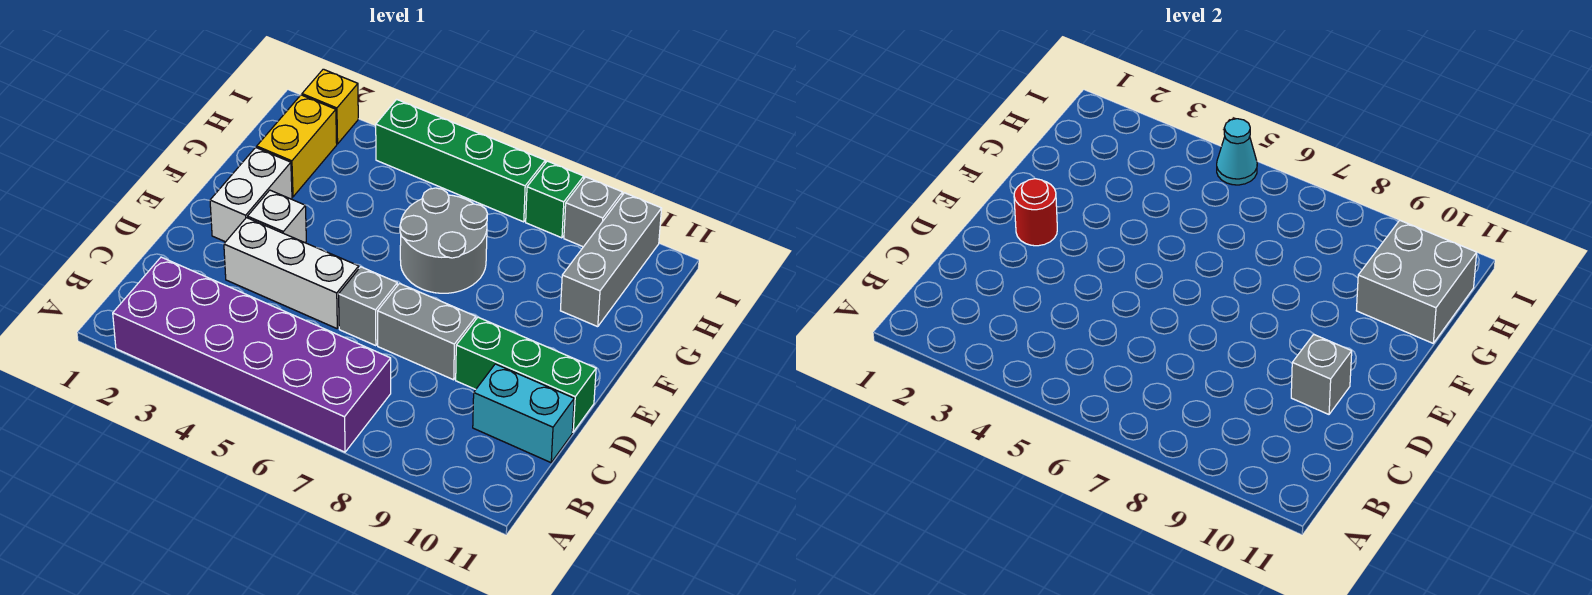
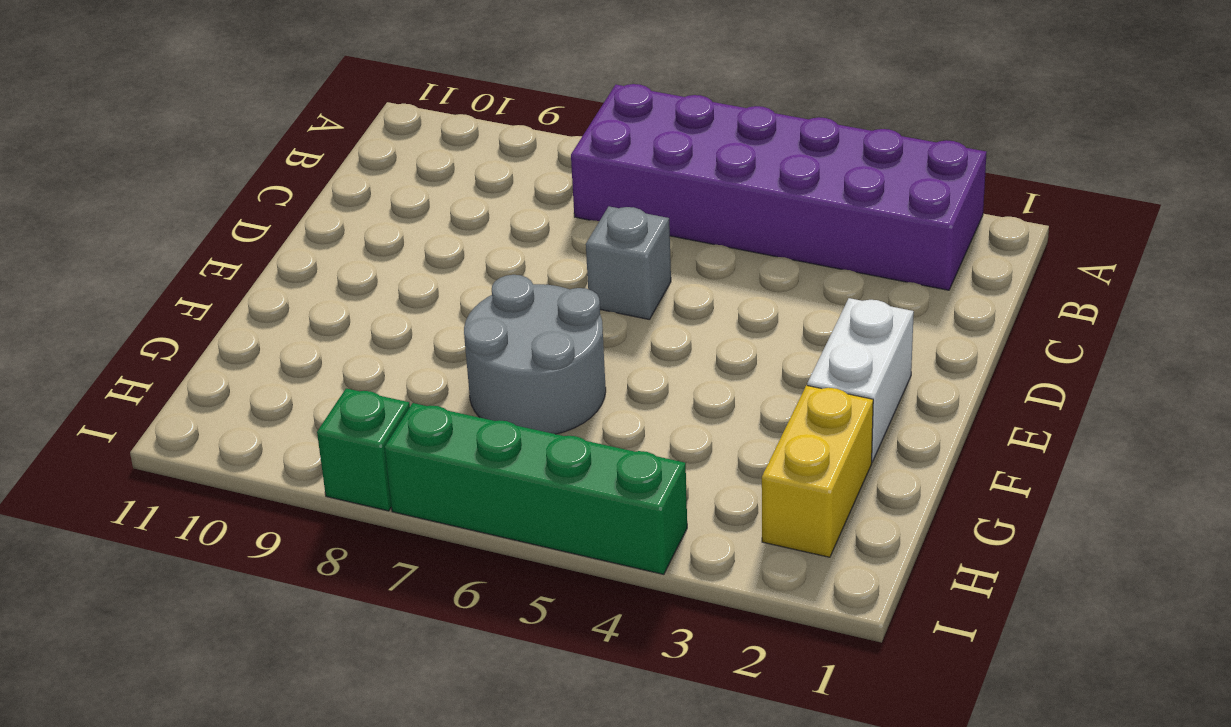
none -> cyan 1x2 brick [473,364,574,463]
none -> white 1x3 brick [224,218,359,328]
none -> grey 1x2 brick [378,284,476,380]

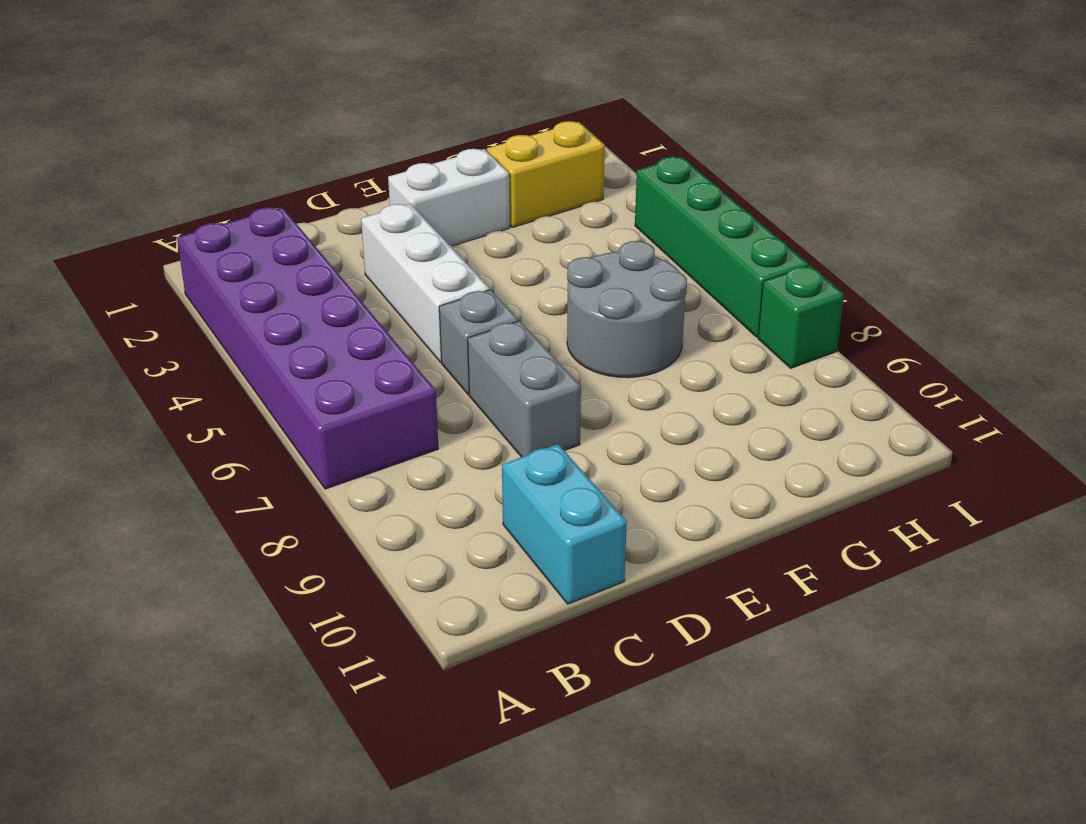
none -> green 1x3 brick [456,317,596,432]
none -> white 1x1 brick [248,190,306,243]
none -> grey 1x3 brick [560,193,662,327]

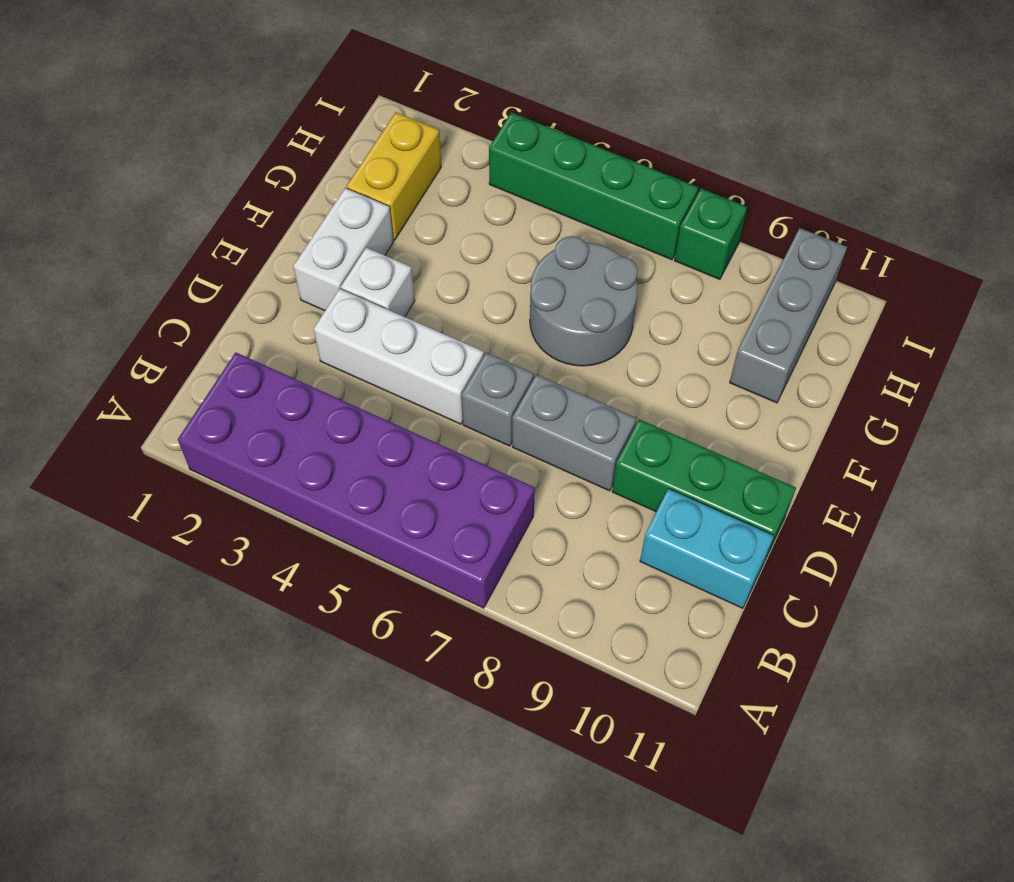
none -> yellow 1x1 brick [302,69,358,144]
none -> grey 1x1 brick [564,177,622,247]
none -> grey 1x1 brick [1291,334,1352,414]

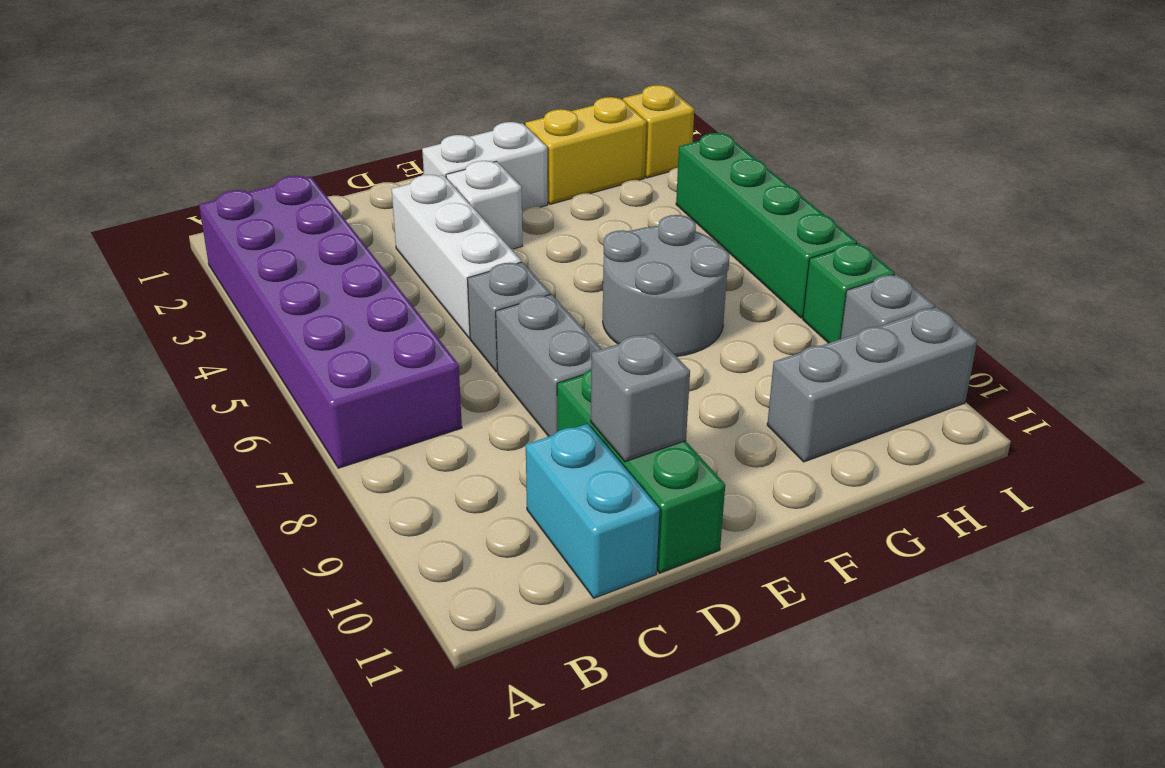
none -> red 1x1 round brick [1014,179,1057,246]
none -> grey 2x2 brick [1356,220,1477,343]
none -> cyan 1x1 cone [1217,119,1257,185]

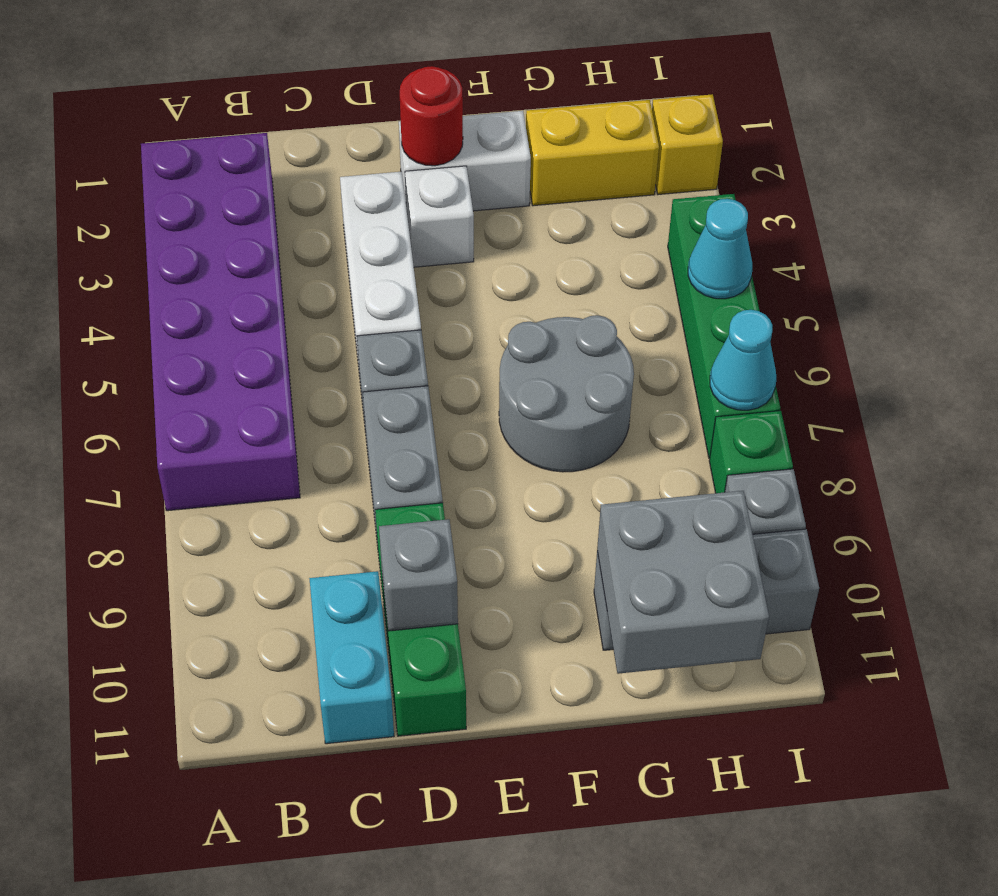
cyan 1x1 cone [710,310,776,410] -> none

